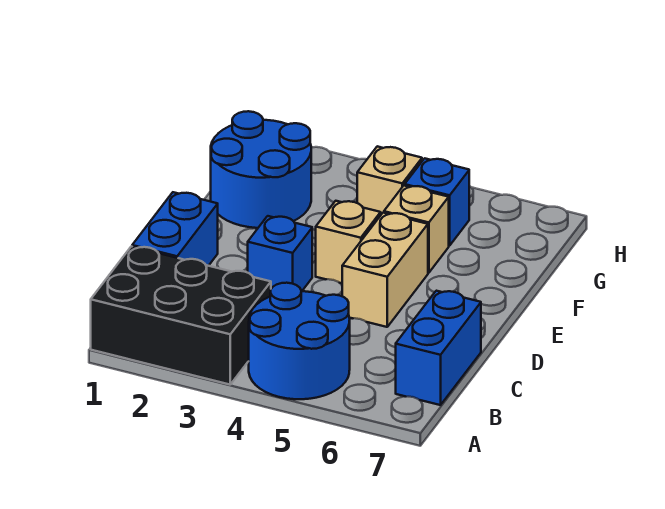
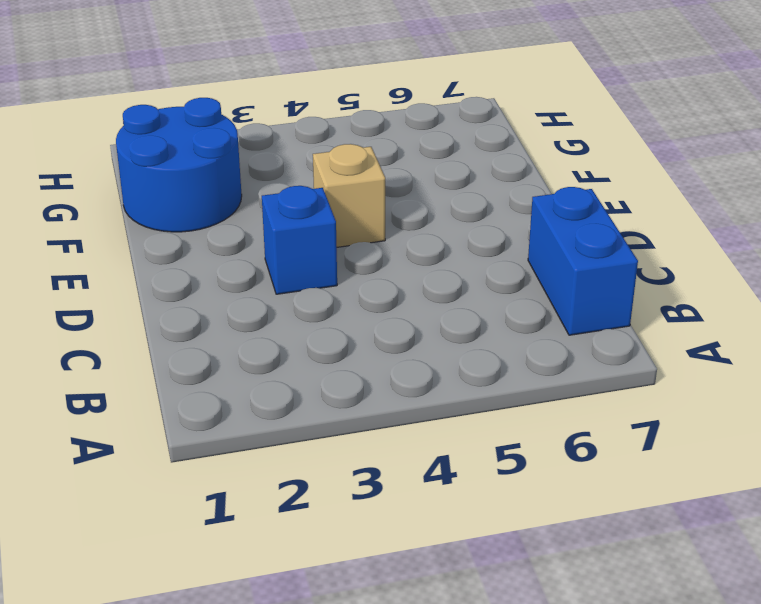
none -> black 2x3 brick [91,246,271,385]
none -> blue 2x2 round brick [249,283,350,399]

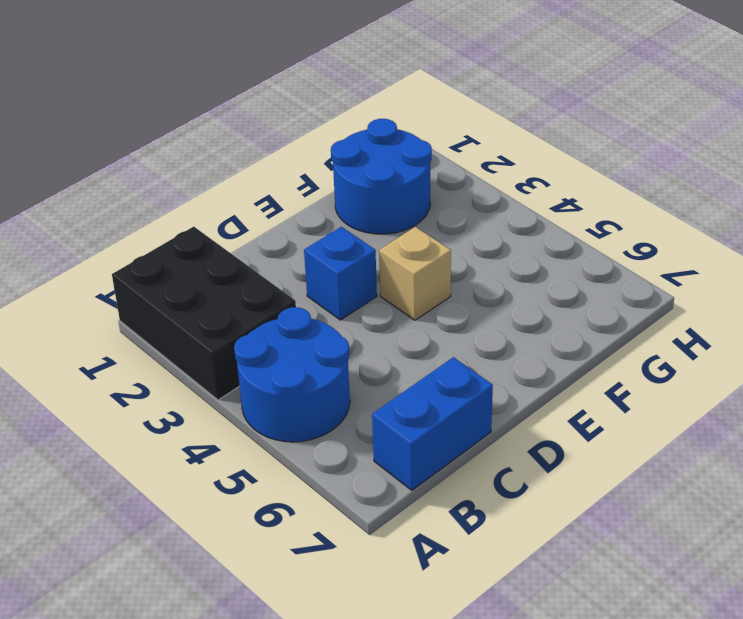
none -> blue 1x2 brick [132,192,218,266]
none -> tan 1x2 brick [342,213,428,327]

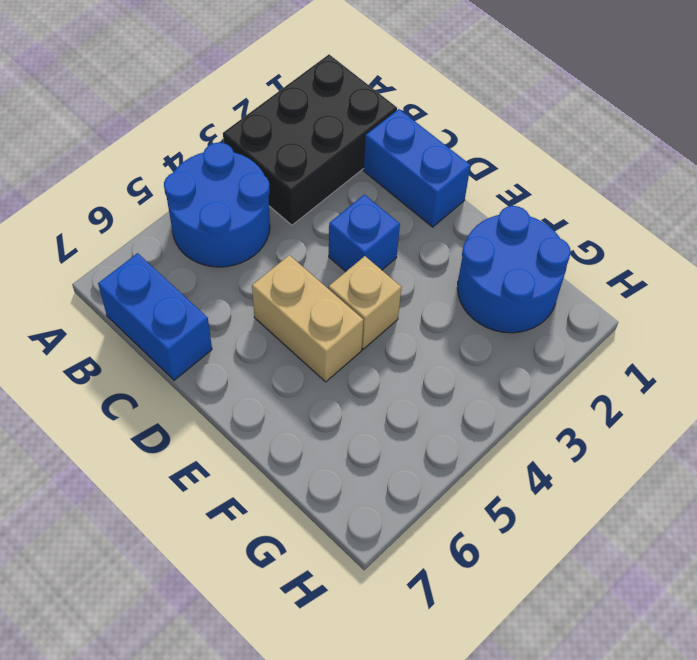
none -> tan 1x1 brick [384,186,449,273]
none -> tan 1x1 brick [357,146,422,214]

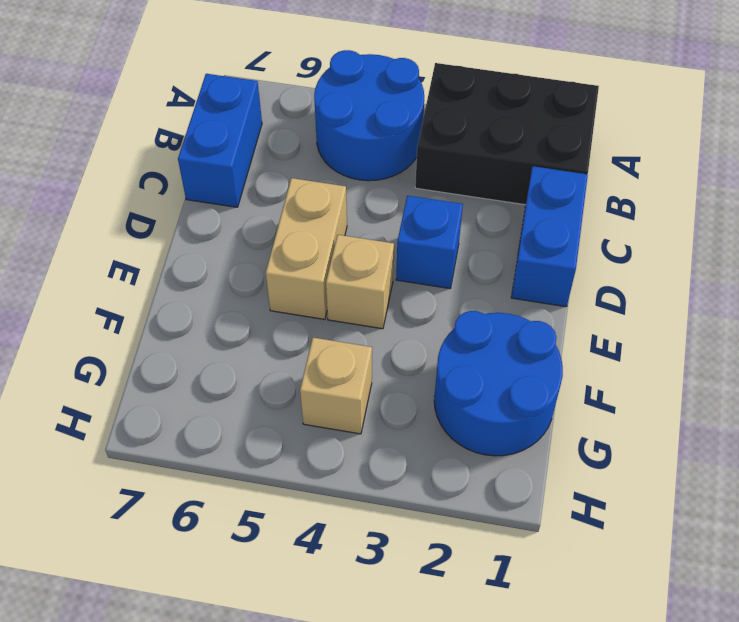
none -> tan 1x1 brick [384,186,449,273]
none -> blue 1x1 brick [405,158,469,246]

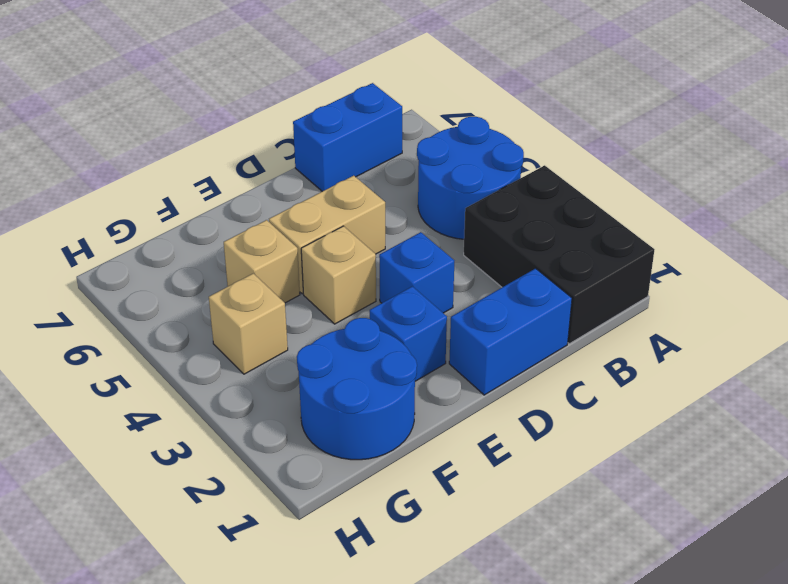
blue 1x1 brick [370,286,447,381] -> blue 1x1 brick moved to [405,158,469,246]

